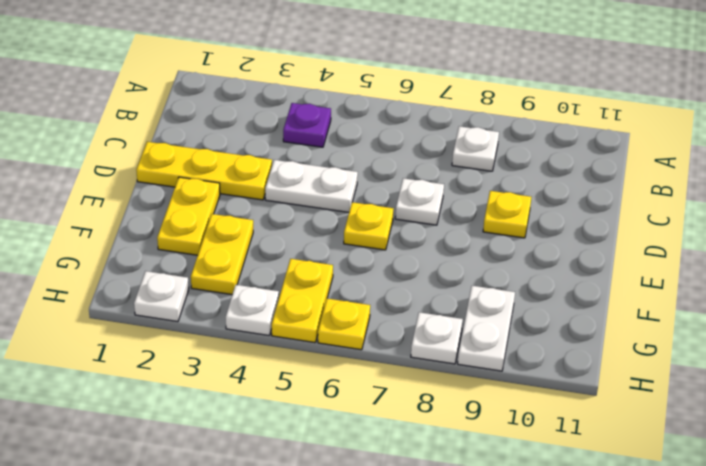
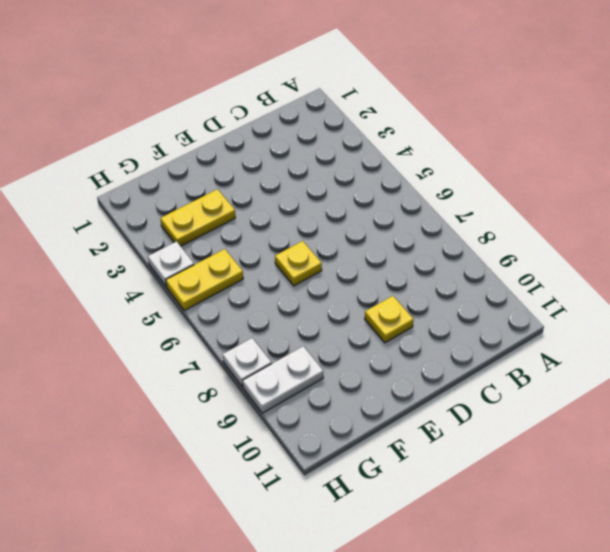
none -> purple 1x1 plate [283,103,331,147]
none -> white 1x1 plate [452,126,499,171]
none -> yellow 1x3 plate [136,142,272,200]

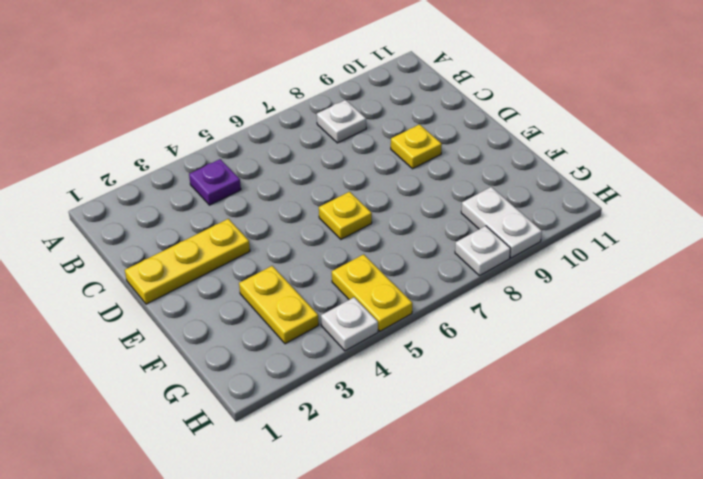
none -> white 1x2 plate [265,160,358,212]
none -> white 1x1 plate [395,178,444,225]
none -> yellow 1x2 plate [157,177,220,255]

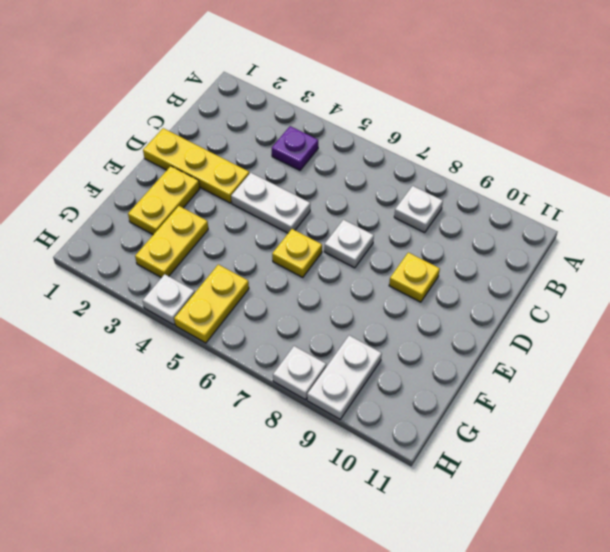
none -> white 1x1 plate [134,271,189,322]
none -> yellow 1x1 plate [318,298,370,350]

